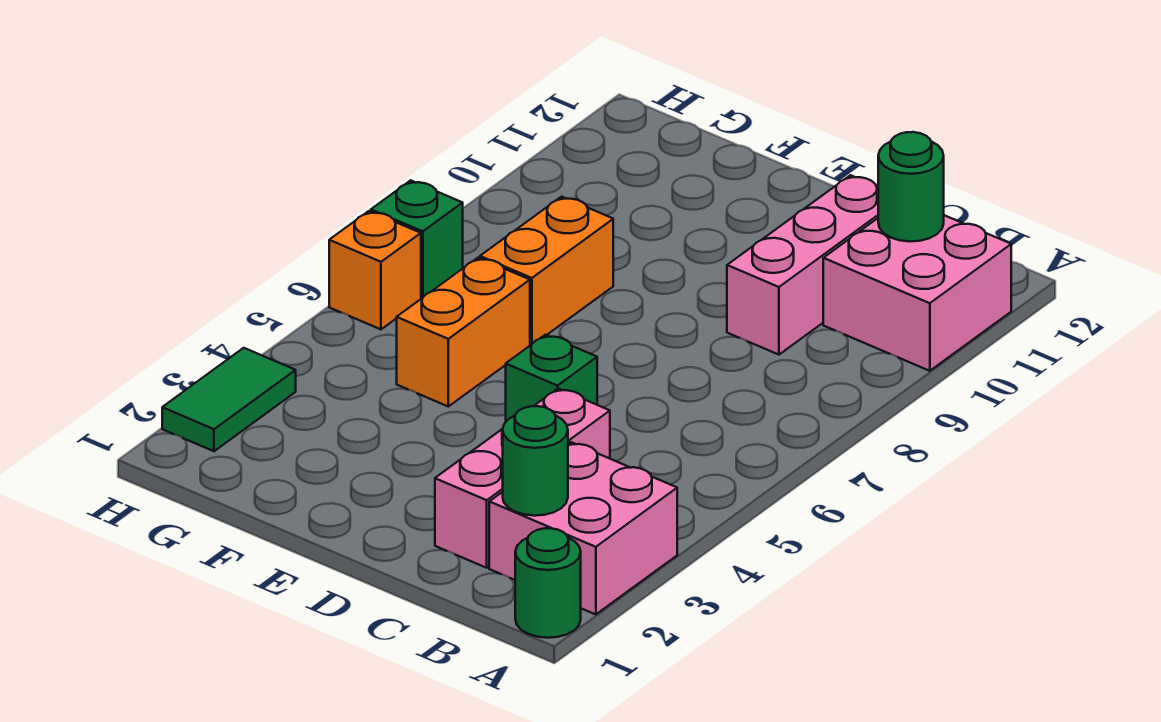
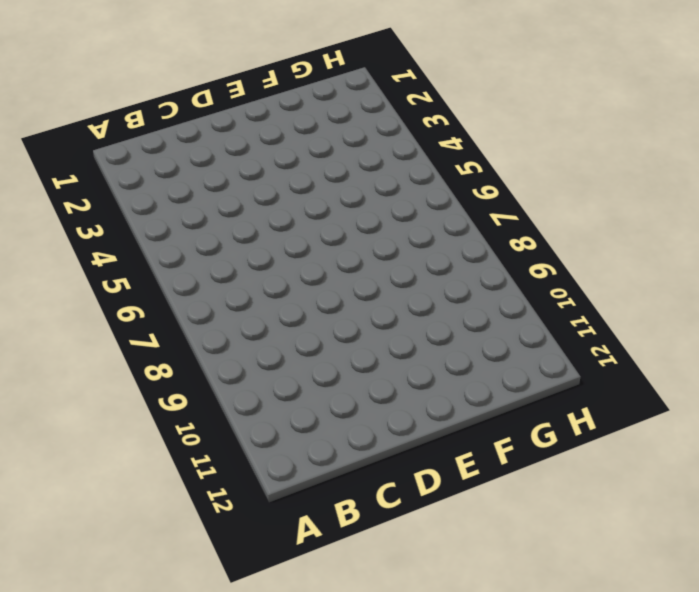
none -> green 1x1 round brick [515,528,581,638]
none -> pink 2x2 brick [489,442,677,615]
none -> pink 2x2 brick [823,215,1011,371]

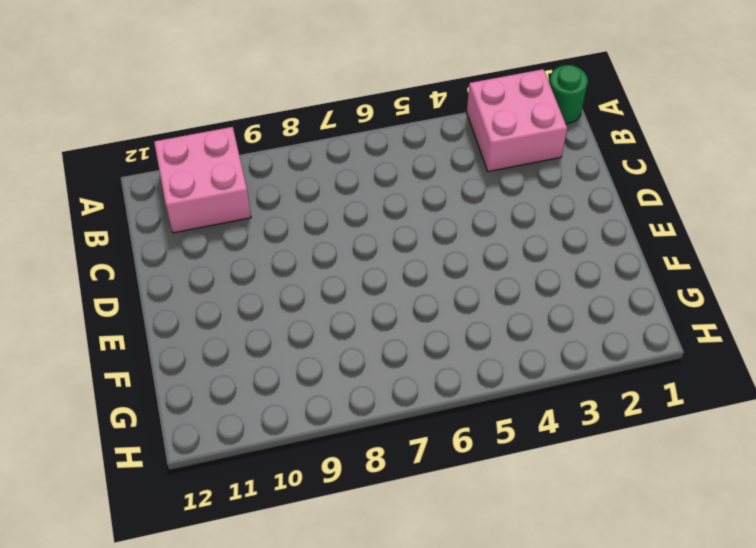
none -> pink 1x3 brick [435,388,610,568]
none -> pink 1x3 brick [727,175,878,355]
none -> green 1x1 brick [506,335,597,421]

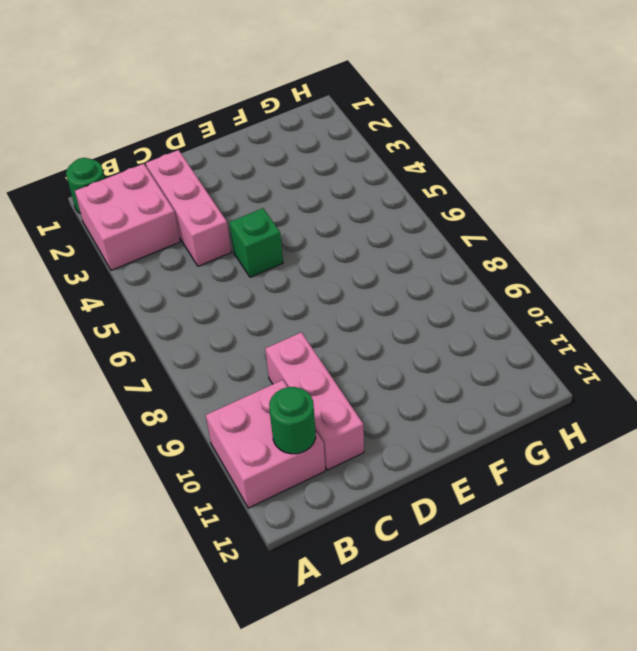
none -> orange 1x2 brick [397,258,530,406]
none -> orange 1x2 brick [480,197,613,345]
none -> green 1x2 tile [162,348,296,451]

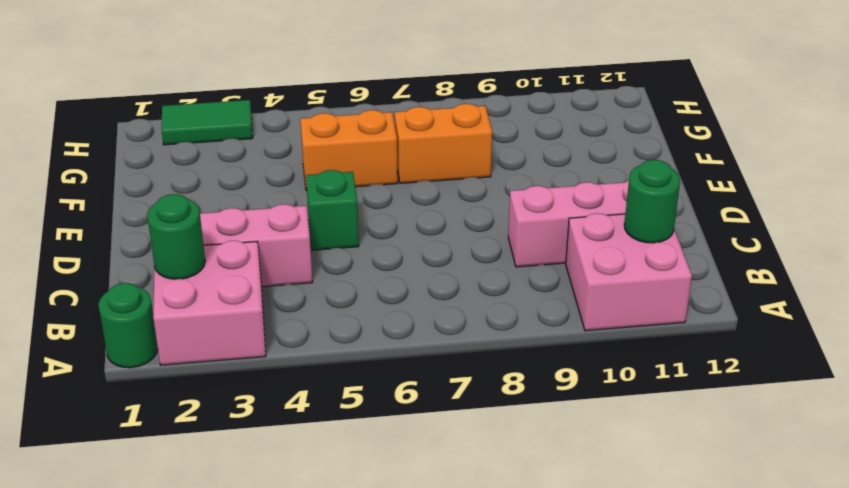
none -> orange 1x1 brick [329,211,421,329]
none -> green 1x1 brick [371,180,463,299]

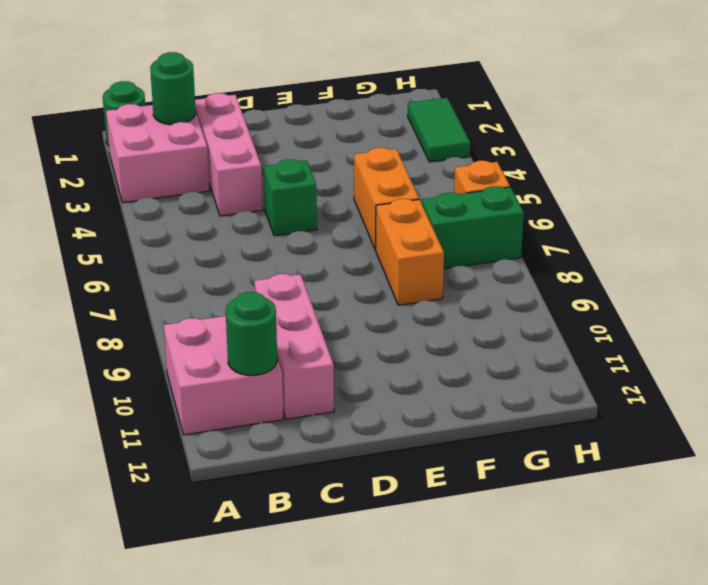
green 1x2 brick [422,186,524,269] -> green 1x1 brick [371,180,463,299]

